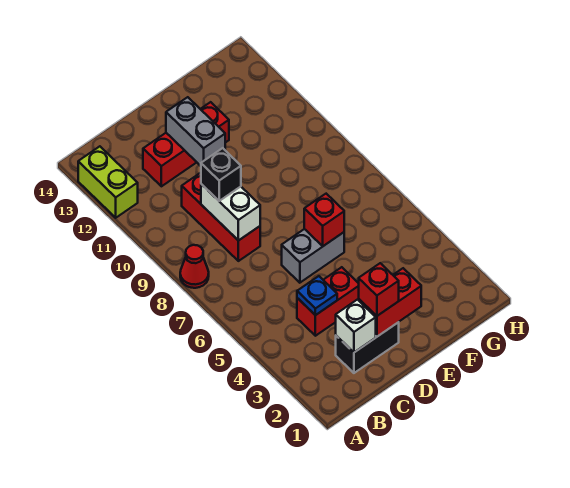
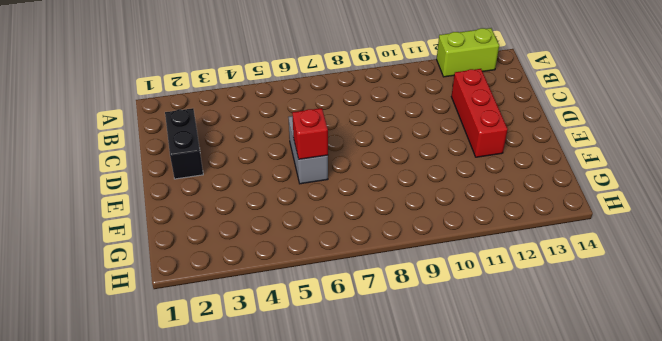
none -> red 1x1 cone [180,245,209,288]
none -> red 1x2 brick [297,267,359,336]
none -> red 1x3 brick [182,173,260,261]

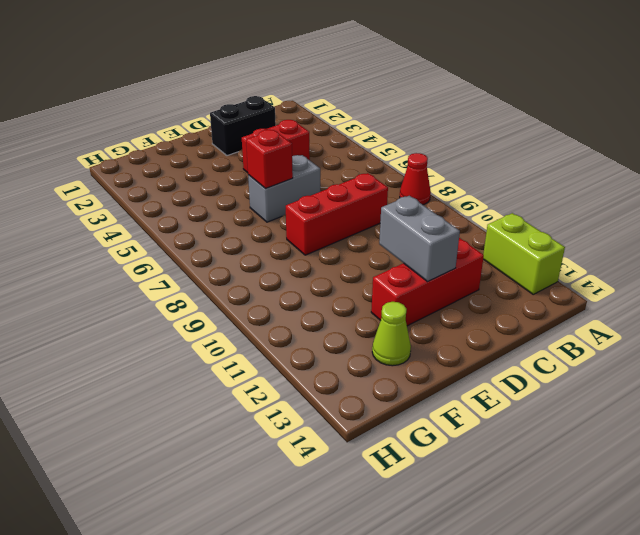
red 1x3 brick [286,173,388,255] -> red 1x3 brick turned to [182,173,260,261]
lime 1x1 cone [372,302,411,366] -> none
none -> white 1x1 brick [336,300,376,352]
none -> blue 1x1 plate [297,276,337,315]
none -> white 1x2 brick [201,184,260,241]

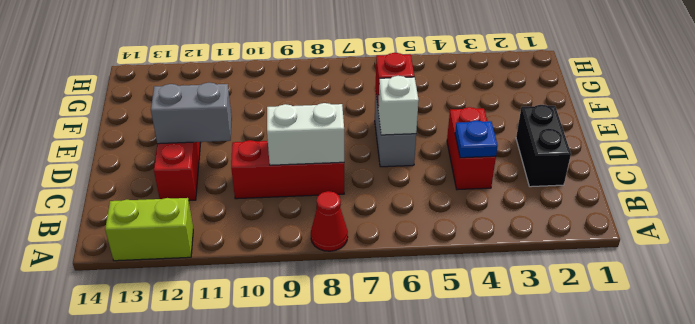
white 1x1 brick [378,76,419,135] -> white 1x1 brick moved to [336,300,376,352]
none -> red 1x2 brick [359,268,421,337]
none -> black 1x1 brick [201,148,241,201]
none -> red 1x1 brick [359,263,399,316]

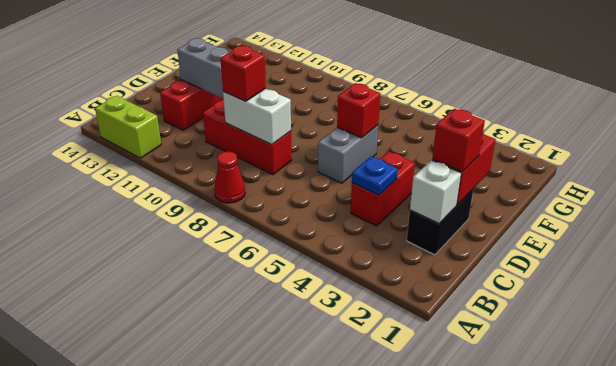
red 1x1 brick [220,46,266,101] -> black 1x1 brick [201,148,241,201]

